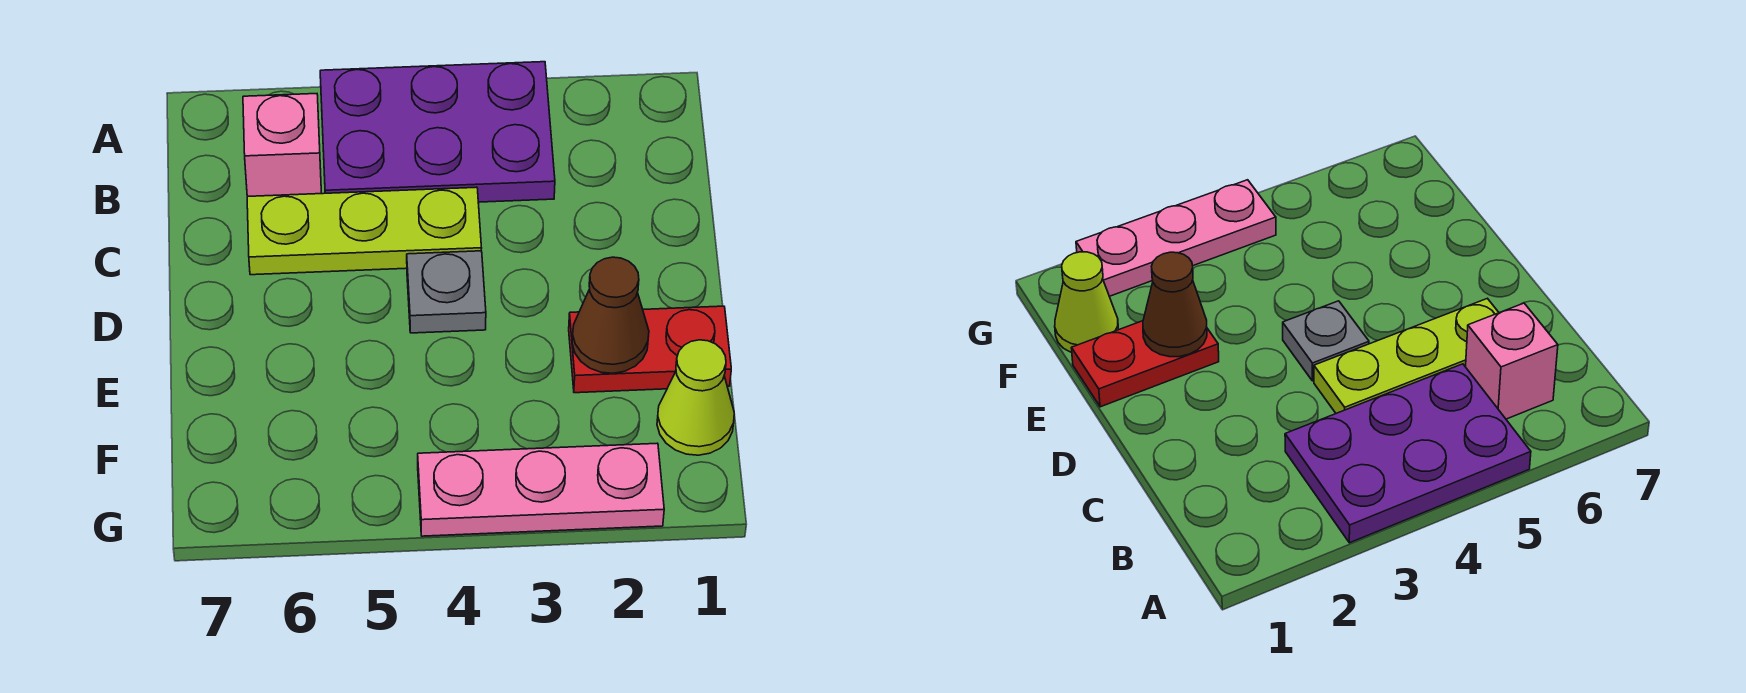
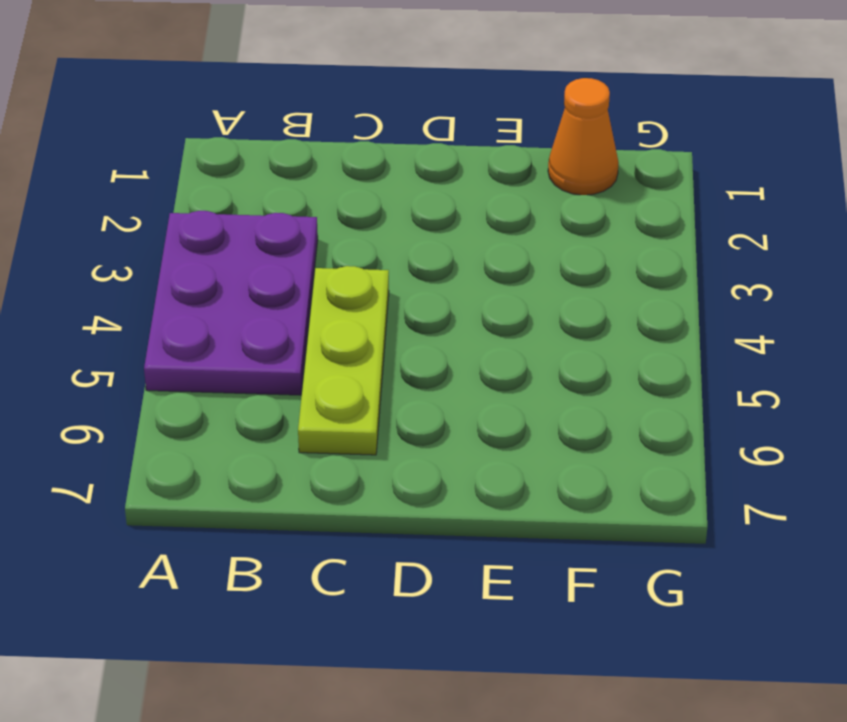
orange 1x1 cone [548,78,619,195] -> lime 1x1 cone [657,340,734,455]
none -> pink 1x1 brick [243,94,321,197]
none -> grey 1x1 plate [407,251,486,333]

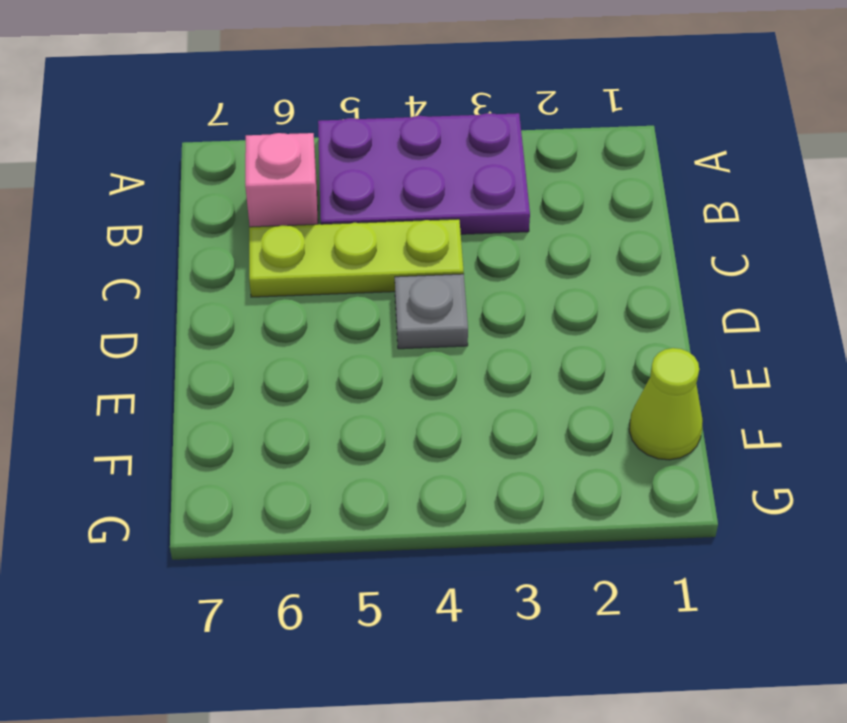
none -> red 1x2 plate [569,306,731,393]
none -> pink 1x3 plate [418,443,664,536]

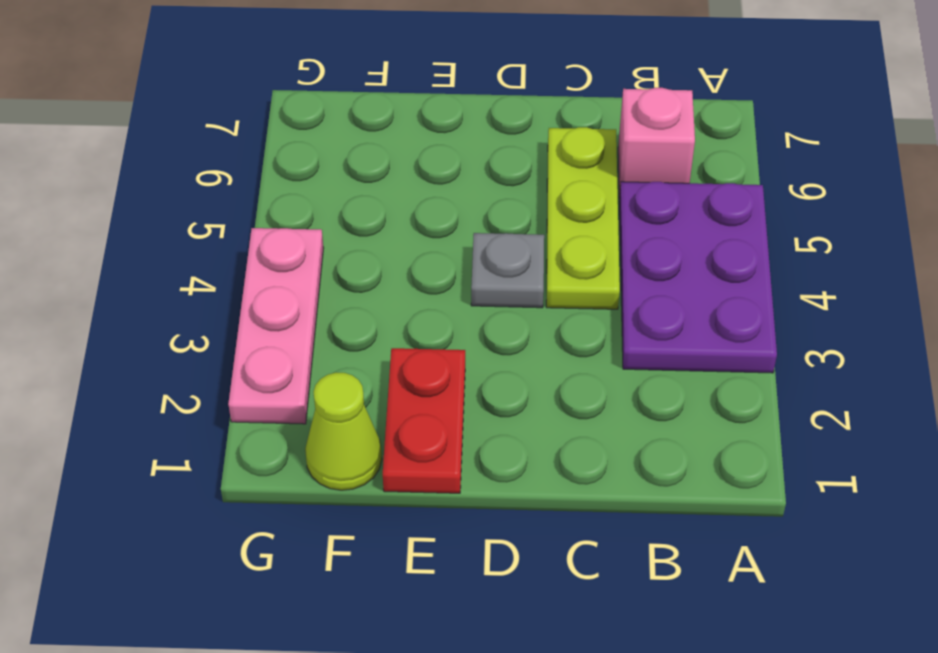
none -> brown 1x1 cone [572,257,649,373]

